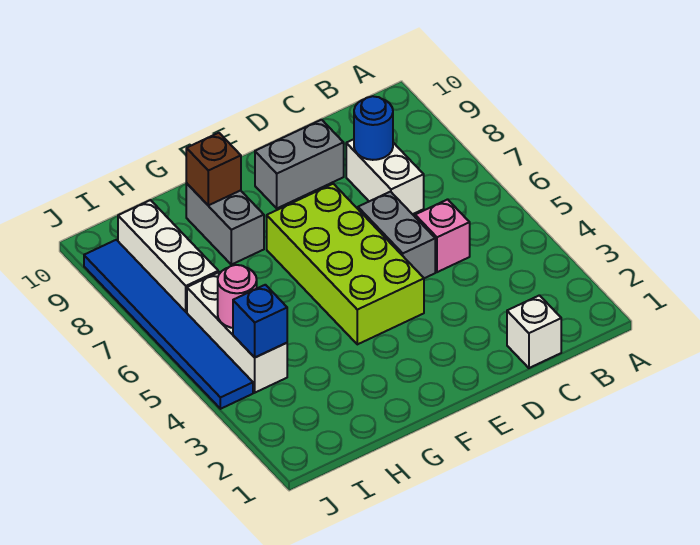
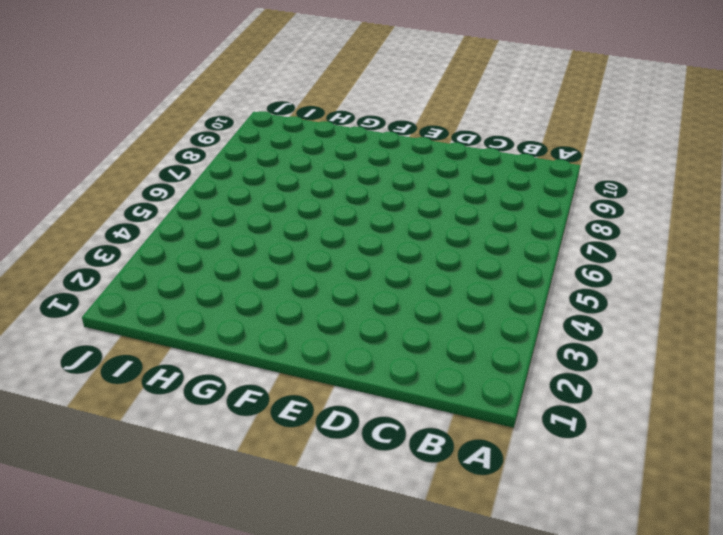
none -> white 1x1 brick [507,295,561,368]
none -> pink 1x1 brick [415,199,470,272]
none -> white 1x2 brick [346,139,424,214]

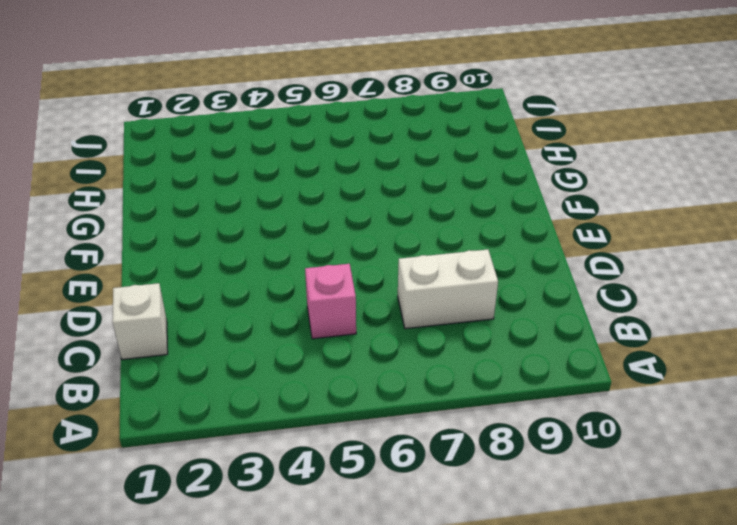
none -> grey 1x2 brick [358,192,435,278]
none -> grey 1x2 brick [255,120,344,208]
none -> lime 2x4 brick [267,184,424,344]

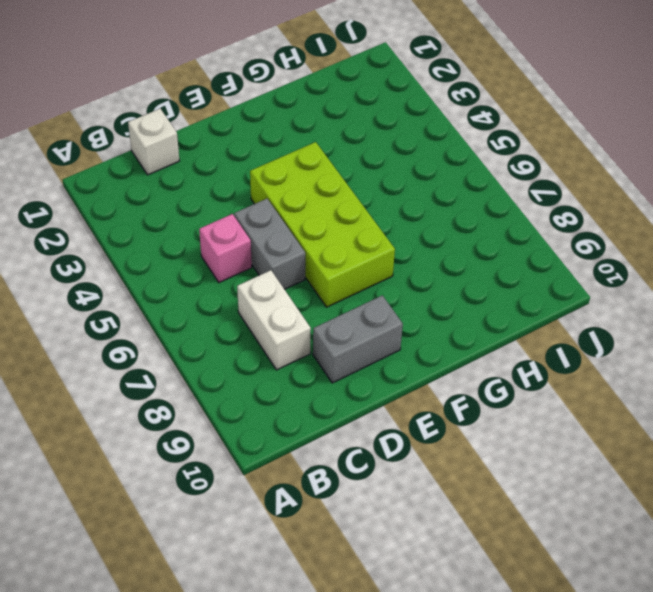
none -> grey 1x2 brick [186,183,264,265]
none -> white 1x3 brick [187,272,287,393]
none -> white 1x3 brick [118,200,218,313]

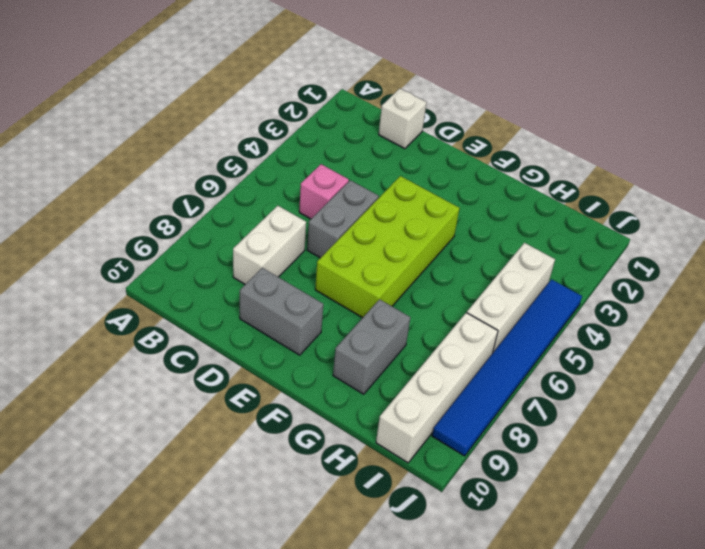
white 1x4 brick [376,313,498,463] -> white 1x3 brick [118,200,218,313]
none -> blue 1x1 round brick [354,96,393,160]
none -> brown 1x1 brick [186,133,241,205]
none -> blue 1x1 brick [233,285,287,357]

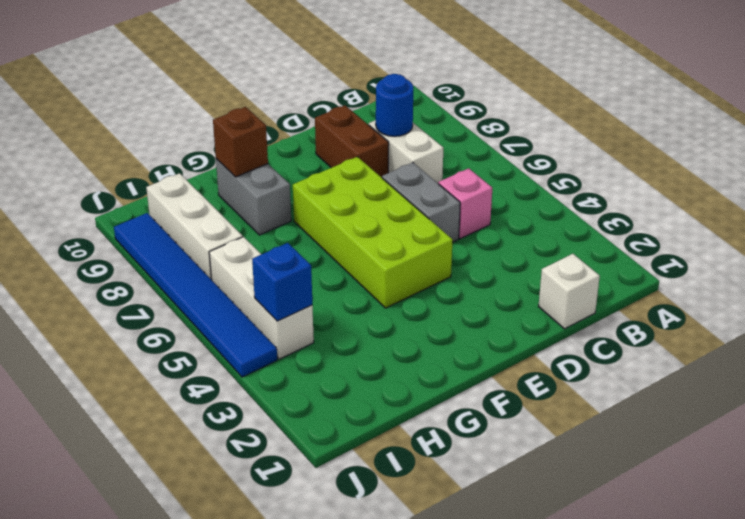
brown 1x2 brick [315,105,389,178] -> grey 1x2 brick [255,120,344,208]
none -> pink 1x1 round brick [218,265,257,328]

